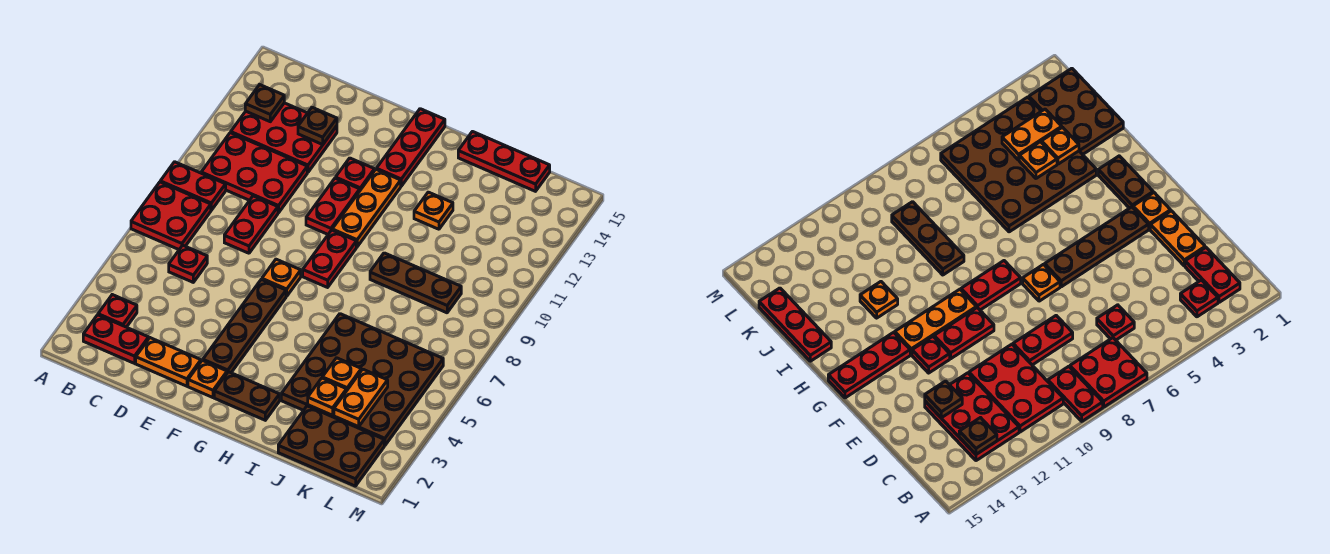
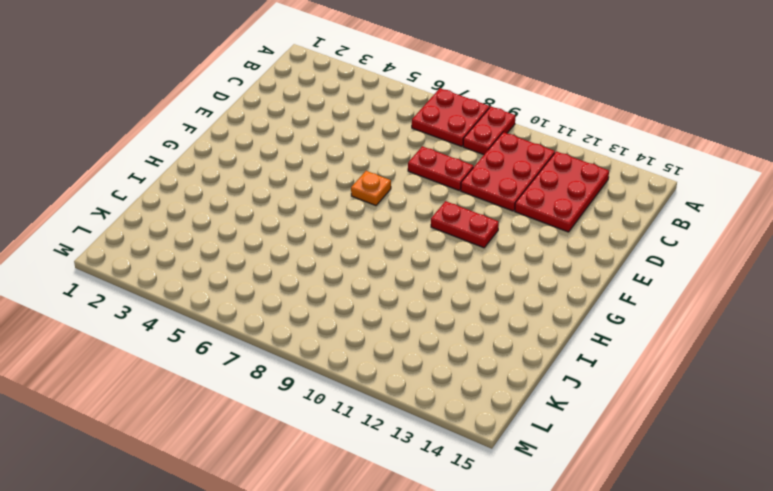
none -> red 1x2 plate [83,315,149,363]
none -> red 1x1 plate [98,295,137,327]
none -> red 1x1 plate [169,245,207,282]

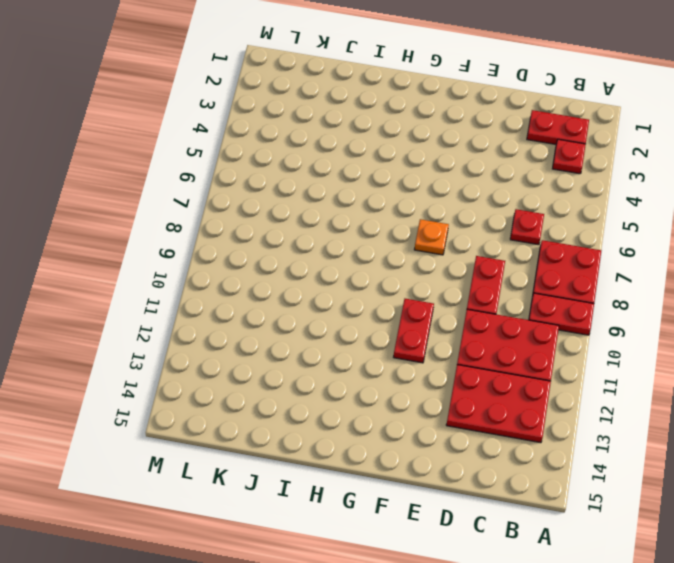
none -> orange 1x2 plate [136,338,201,386]
none -> orange 1x1 plate [188,360,227,398]
none -> brown 1x4 plate [203,279,286,373]

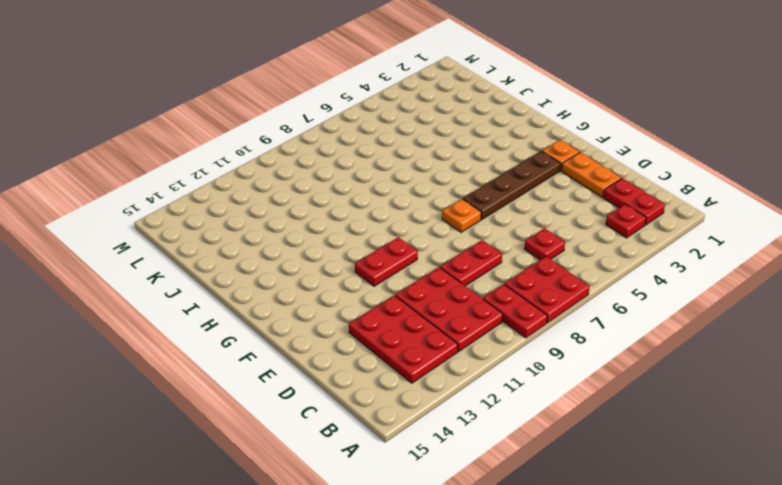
none -> red 1x1 plate [336,158,374,190]
none -> brown 1x2 plate [214,372,280,420]
none -> red 1x2 plate [303,230,356,287]

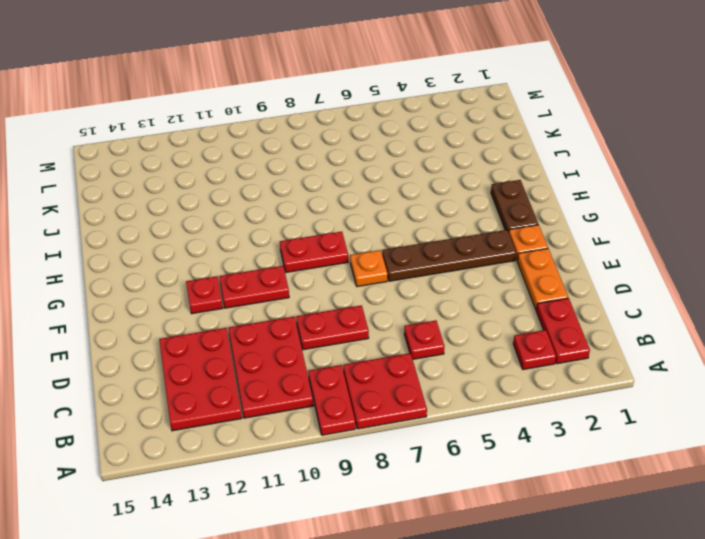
none -> orange 1x3 plate [332,170,401,247]
none -> red 1x3 plate [376,109,445,186]
none -> brown 4x4 plate [281,314,443,446]

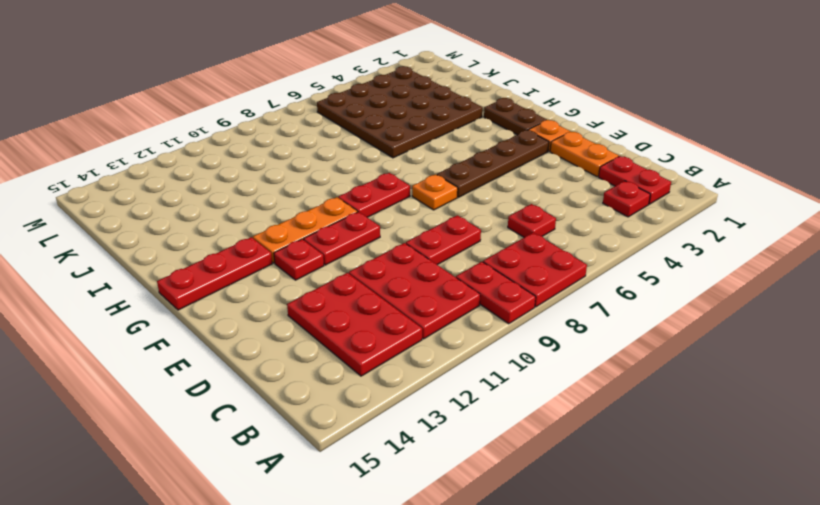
none -> brown 1x3 plate [370,253,461,313]
none -> orange 1x1 plate [414,192,453,229]
none -> red 1x3 plate [458,132,550,191]

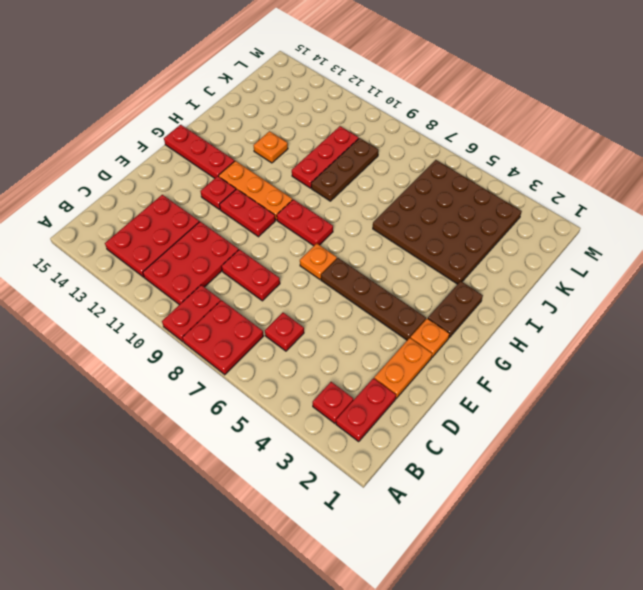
red 1x3 plate [292,126,359,188] -> red 1x3 plate moved to [458,132,550,191]
none -> brown 2x3 plate [278,406,384,486]
none -> brown 1x1 plate [245,85,284,122]
none -> brown 1x1 plate [298,107,337,144]

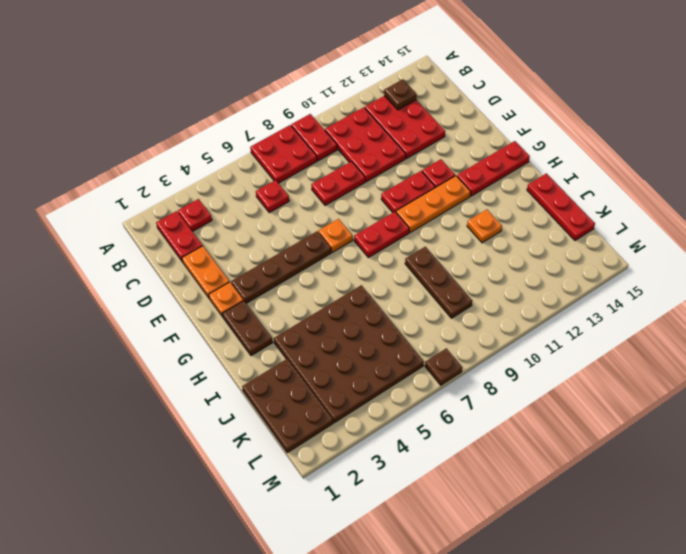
brown 1x1 plate [425,348,462,385] -> brown 1x1 plate moved to [298,107,337,144]
none -> orange 1x1 plate [308,378,347,415]
none -> orange 1x1 plate [322,358,361,390]
none -> orange 1x2 plate [334,369,388,427]

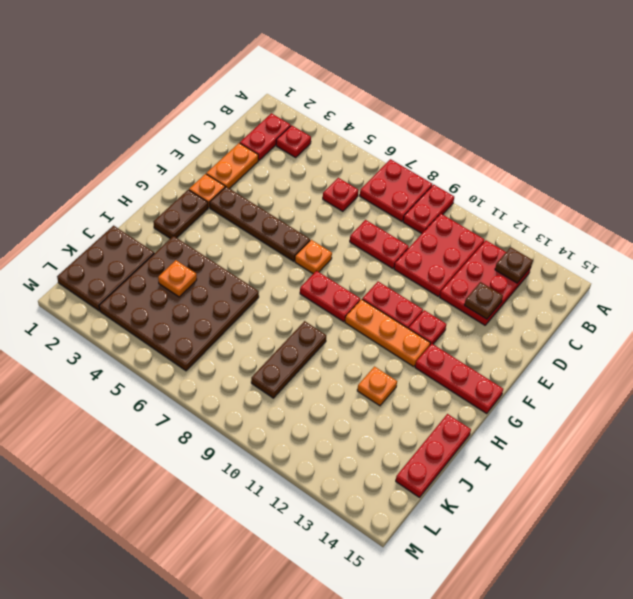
none -> orange 1x1 plate [308,378,347,415]
none -> orange 1x2 plate [334,369,388,427]

